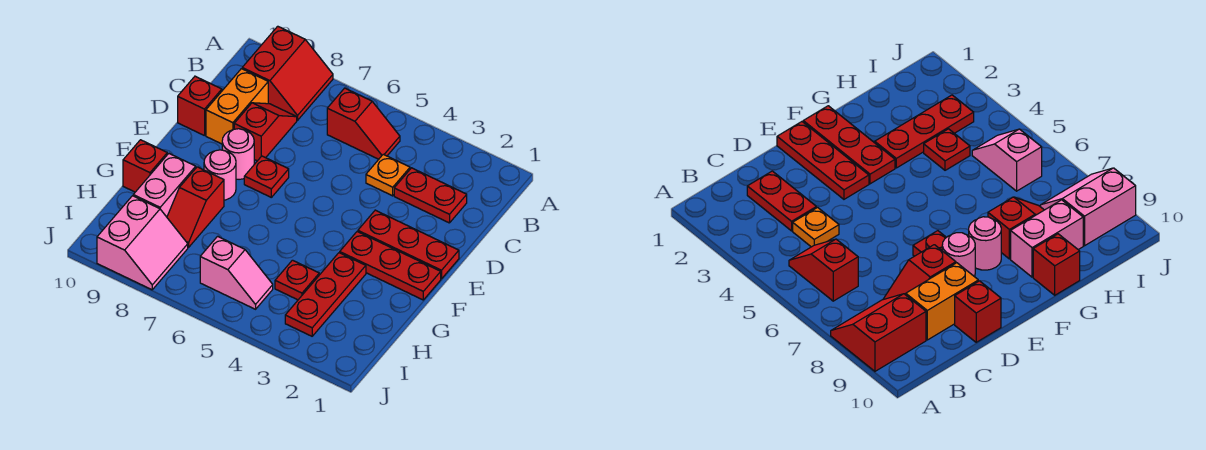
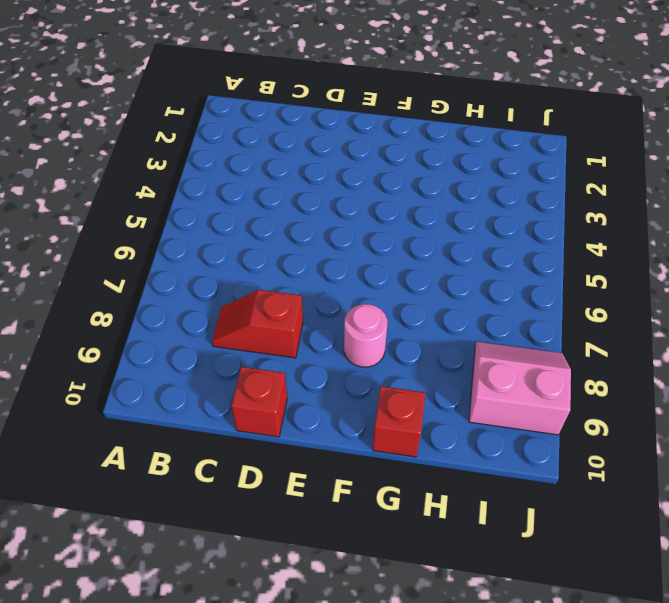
none -> red 2x2 slope [242,26,333,120]
none -> red 1x2 slope [327,88,400,159]
none -> red 1x2 plate [394,168,467,223]

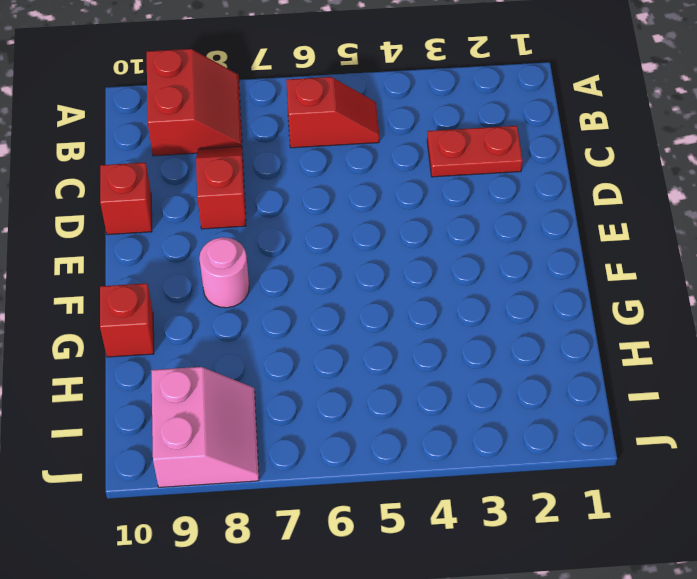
none -> orange 1x1 plate [366,154,410,196]
none -> orange 1x2 brick [206,69,268,144]
none -> red 1x3 plate [358,210,459,279]

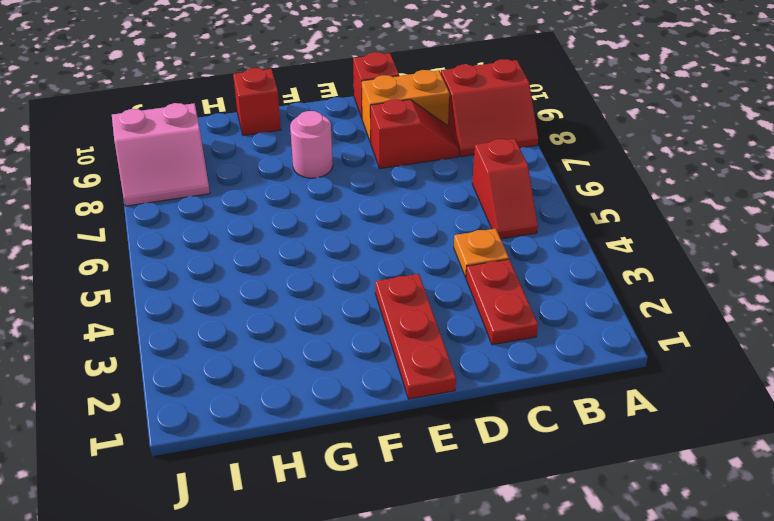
none -> red 1x1 plate [244,156,289,197]
none -> pink 1x1 round brick [222,129,254,179]
none -> red 1x3 plate [340,232,441,300]

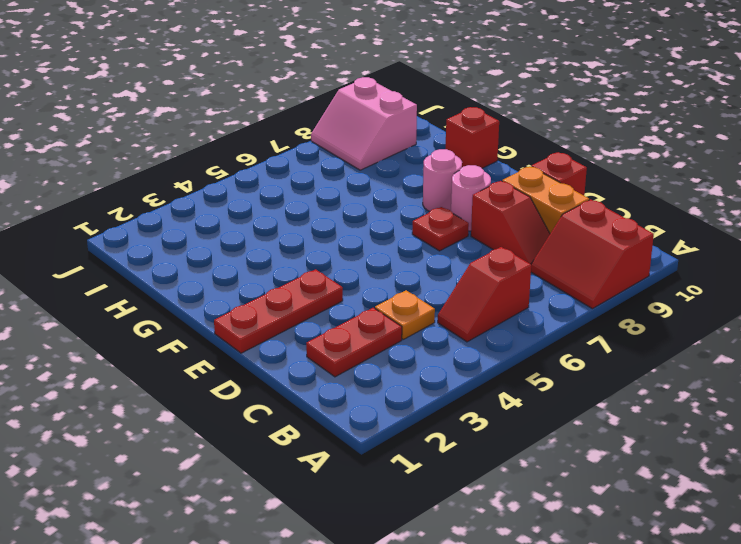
none -> red 1x3 plate [340,232,441,300]
none -> red 1x3 plate [285,253,366,336]
none -> red 1x2 slope [167,167,224,247]

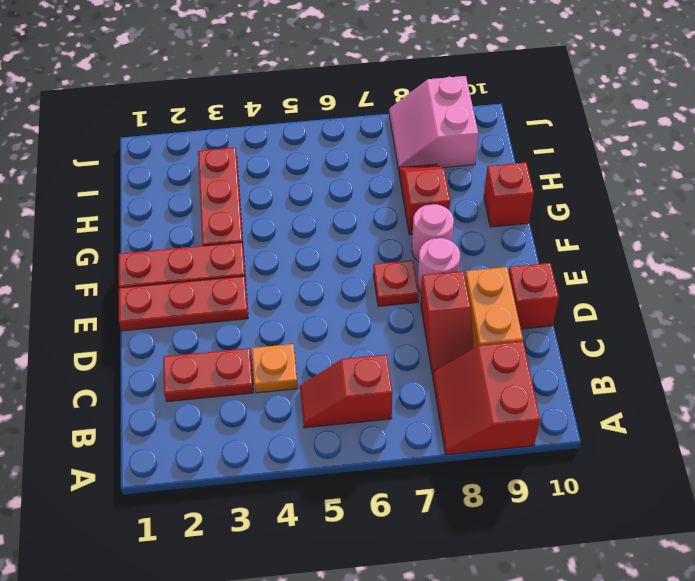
none -> pink 1x2 brick [133,154,196,217]
none -> red 1x1 plate [275,260,319,300]
none -> pink 1x2 slope [200,236,273,309]

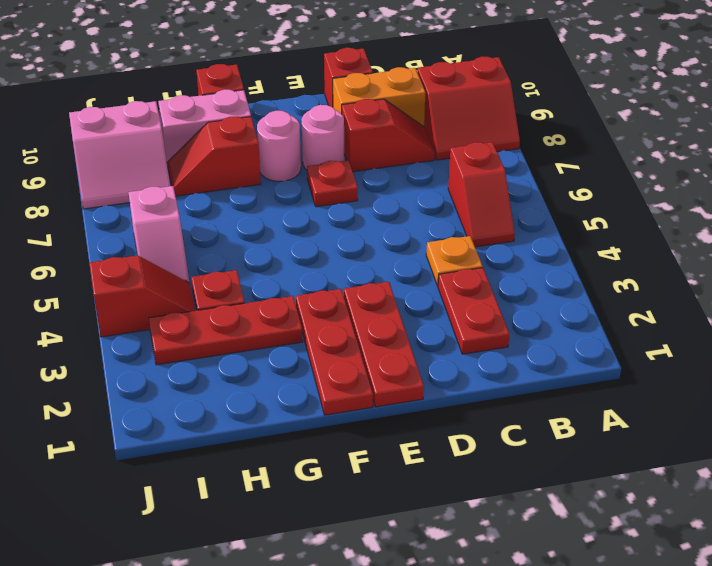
red 1x2 slope [89,256,195,337] -> none

